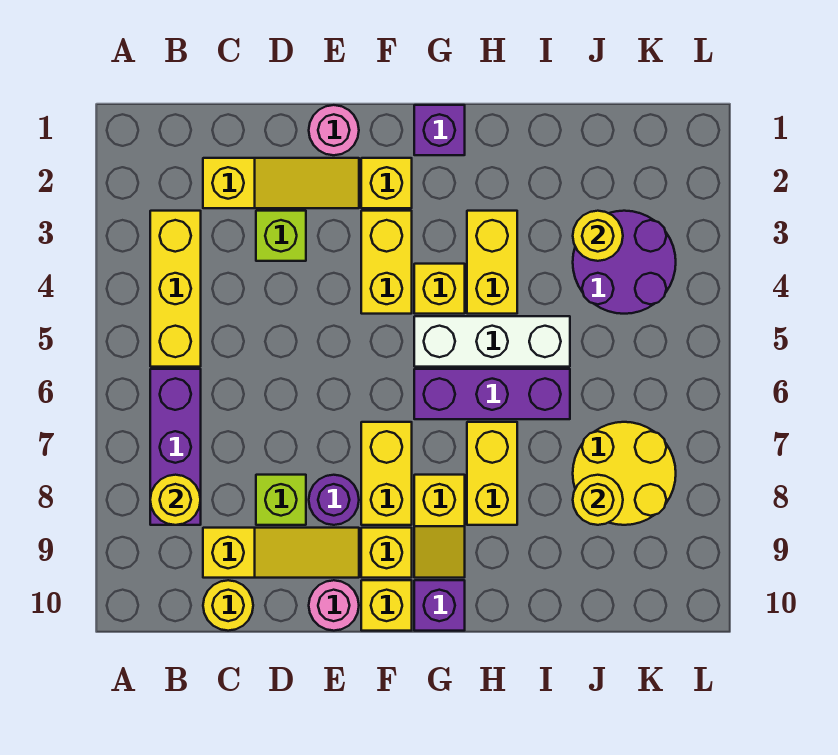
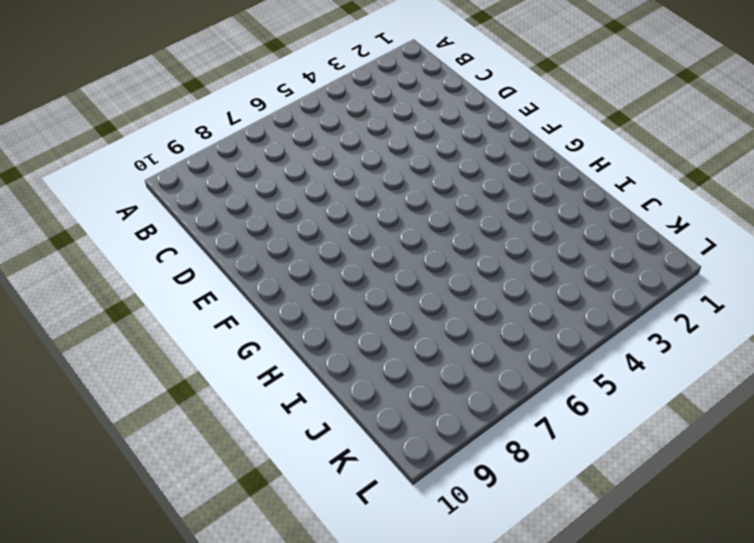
none -> yellow 1x3 brick [150,211,201,367]
none -> purple 1x3 brick [150,369,201,525]
none -> yellow 1x3 slope [203,158,359,208]

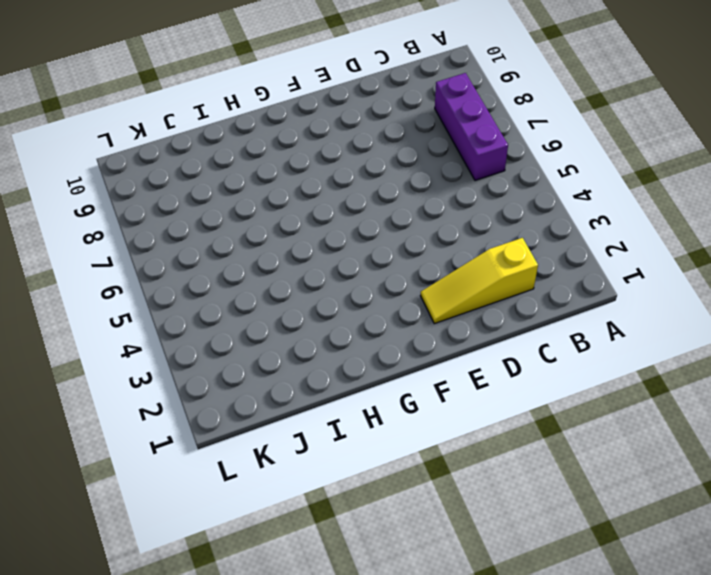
none -> yellow 1x3 brick [150,211,201,367]
none -> yellow 1x3 slope [203,528,359,578]
none -> yellow 1x1 round brick [203,580,253,631]

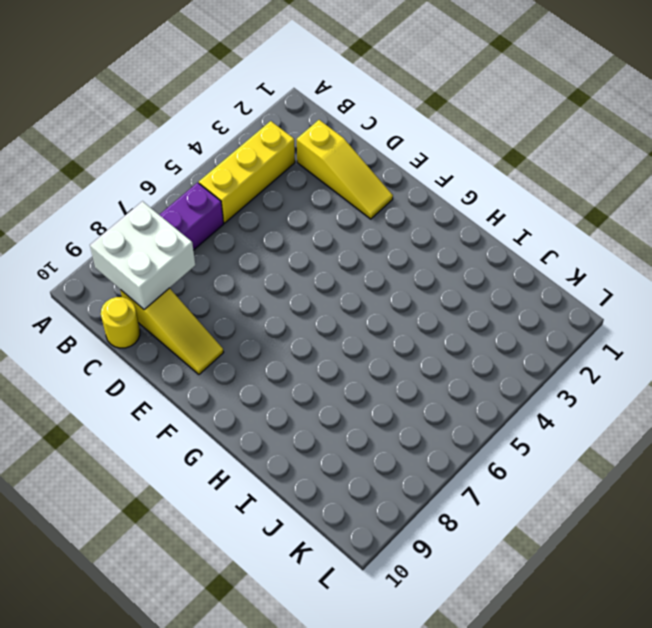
white 2x2 brick [90,201,195,310] -> yellow 1x1 round brick [150,475,201,525]
none -> lime 1x1 brick [256,211,306,261]
none -> lime 1x1 brick [256,475,306,525]
none -> pink 1x1 round brick [309,105,359,155]

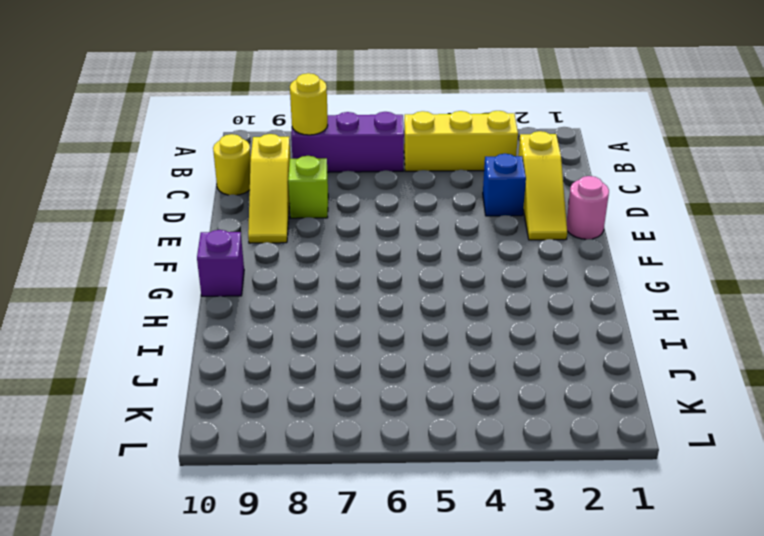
blue 1x1 brick [483,154,526,216] -> lime 1x1 brick [256,211,306,261]
none -> purple 1x1 round brick [309,475,359,525]
none -> pink 1x1 round brick [309,580,359,631]
none -> yellow 1x1 brick [361,158,412,208]

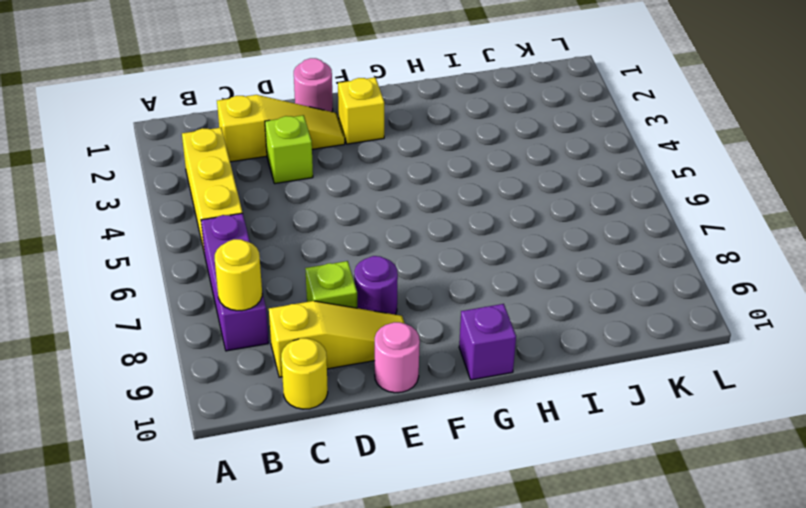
none -> yellow 1x2 brick [361,211,412,314]
none -> yellow 1x2 brick [361,422,412,525]
none -> yellow 1x1 brick [361,528,412,578]

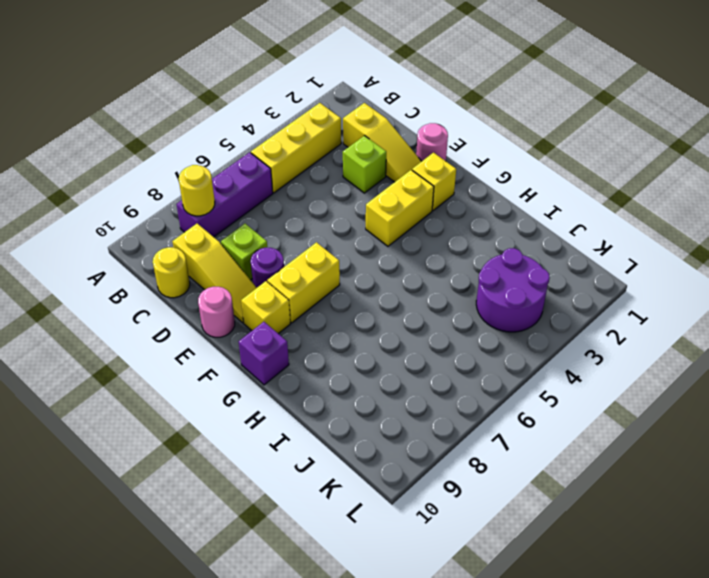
none -> yellow 1x1 brick [361,580,412,631]
none -> purple 1x1 brick [414,105,465,155]
none -> yellow 1x1 brick [414,264,465,314]

